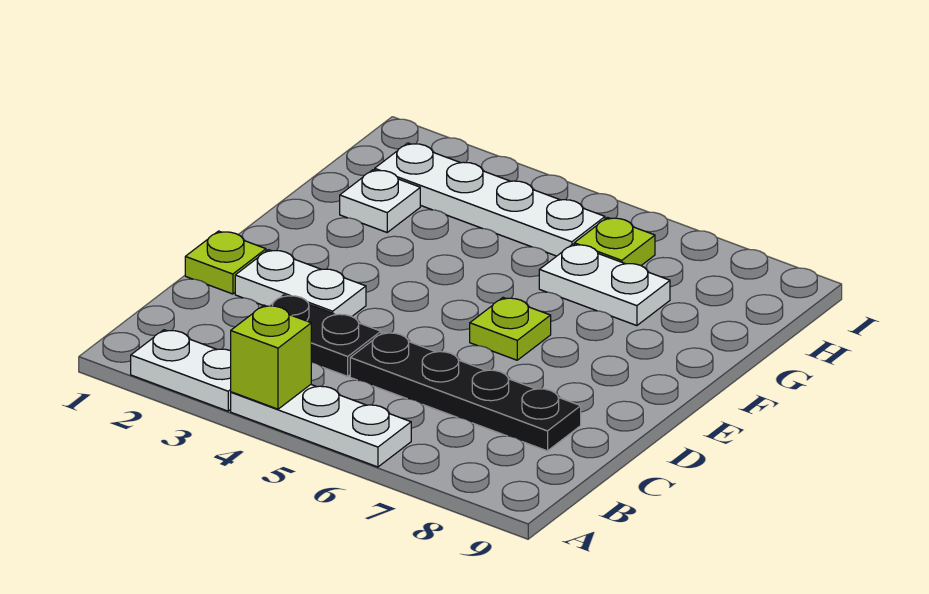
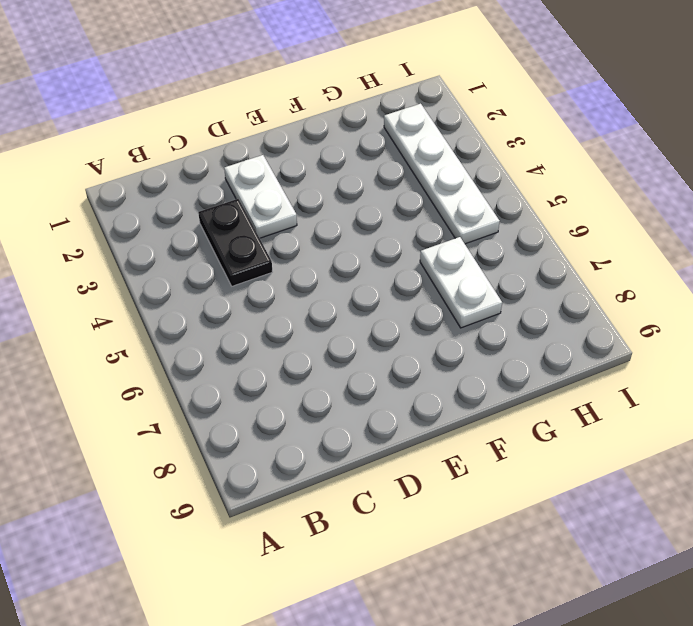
none -> white 1x2 plate [131,330,231,411]
none -> white 1x3 plate [231,385,411,467]
none -> black 1x4 plate [350,332,581,451]

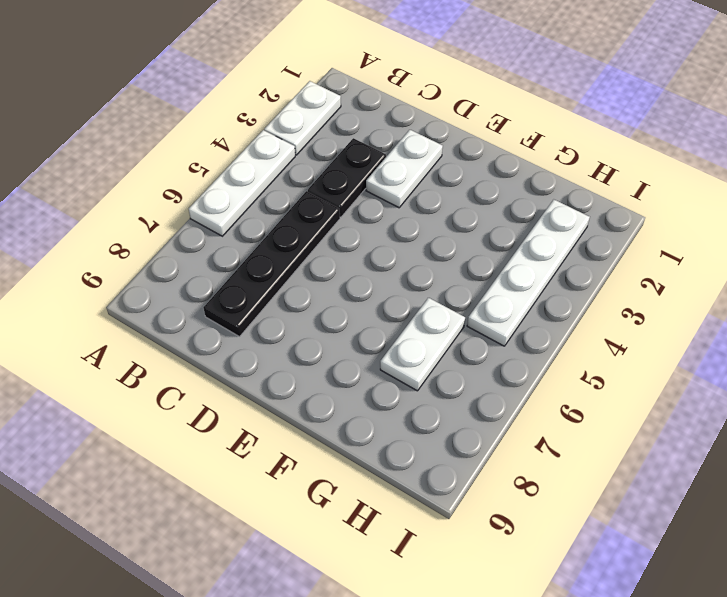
none -> lime 1x1 plate [185,231,266,294]
none -> lime 1x1 plate [470,298,551,360]
none -> white 1x1 plate [340,170,420,232]

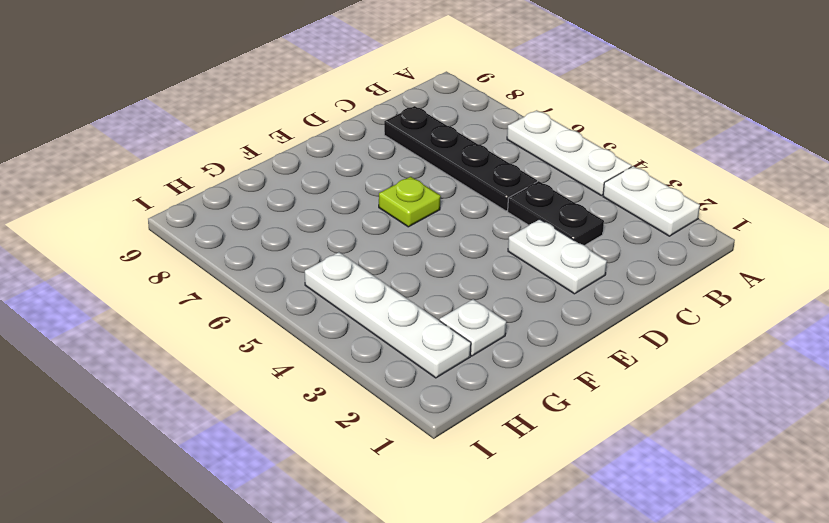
none -> lime 1x1 plate [185,231,266,294]
none -> white 1x2 plate [539,244,670,326]
none -> lime 1x1 plate [574,218,655,265]

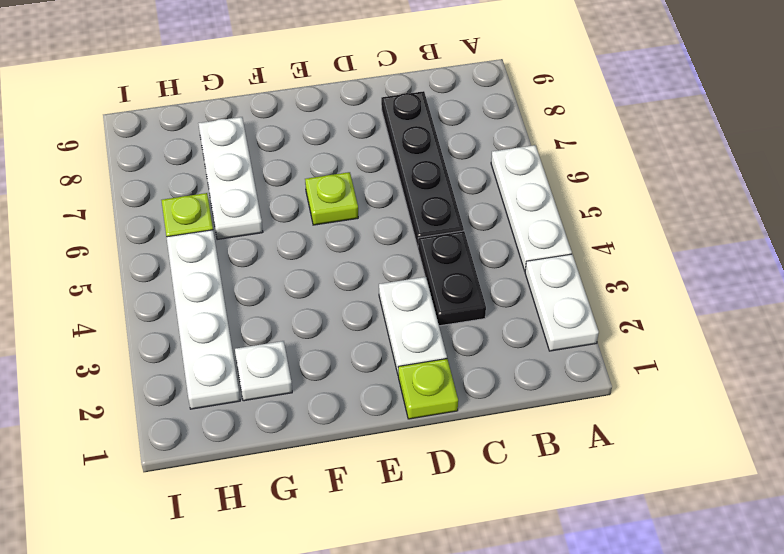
white 1x3 plate [198,117,263,240] -> white 1x2 plate [539,244,670,326]
none -> lime 1x1 brick [231,305,311,409]

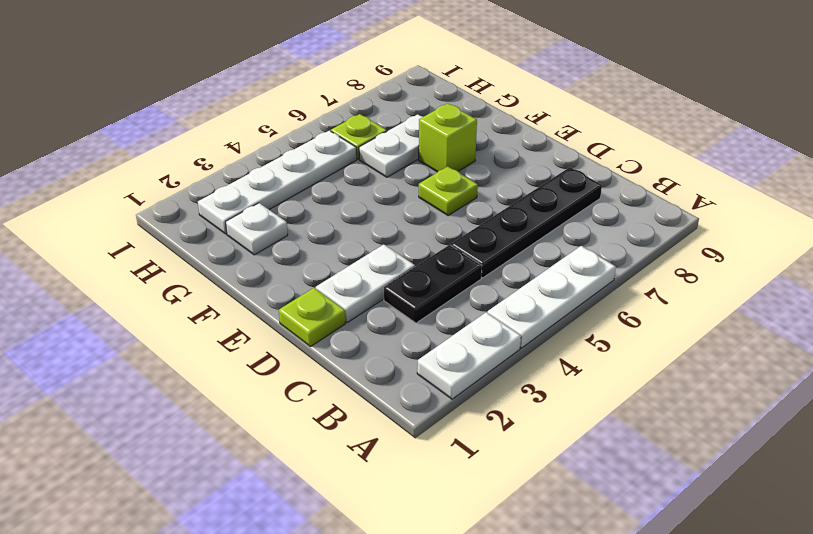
lime 1x1 brick [419,103,477,172] -> lime 1x1 brick moved to [231,305,311,409]

